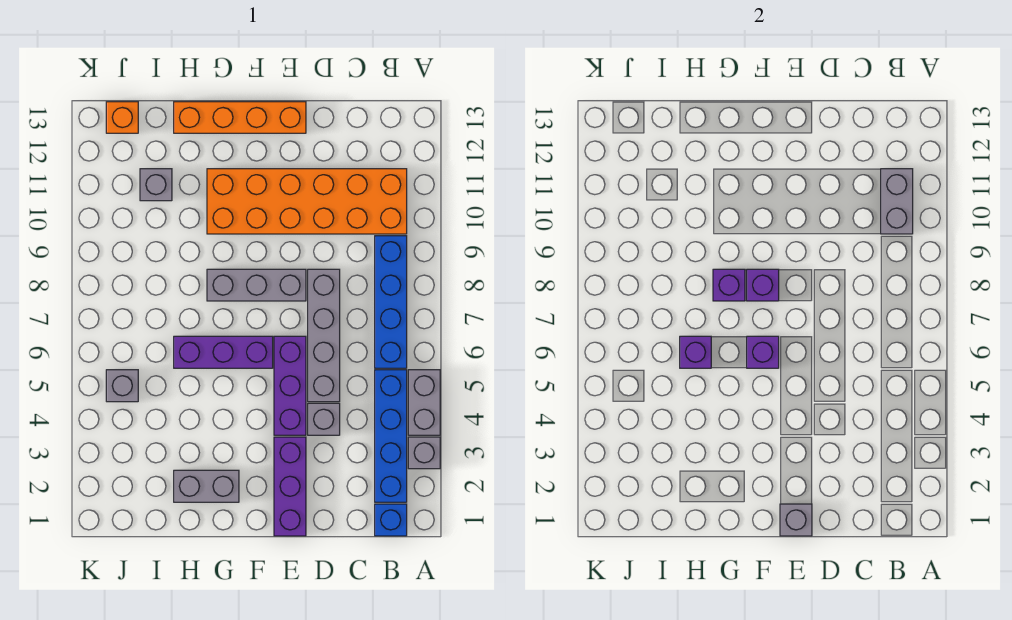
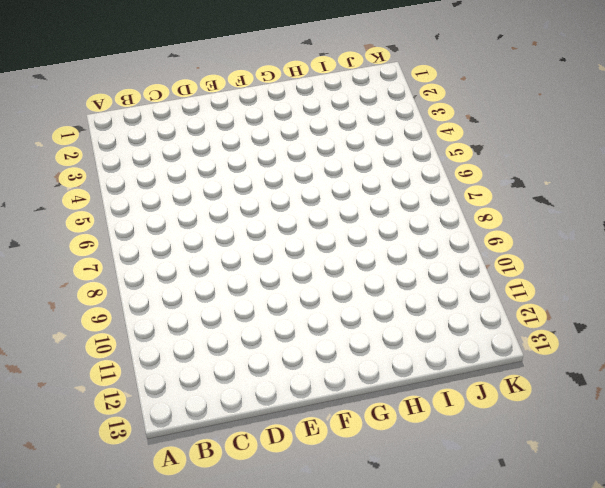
none -> grey 1x1 brick [408,437,440,469]
none -> grey 1x2 brick [408,370,440,435]
none -> blue 1x1 brick [375,504,407,536]

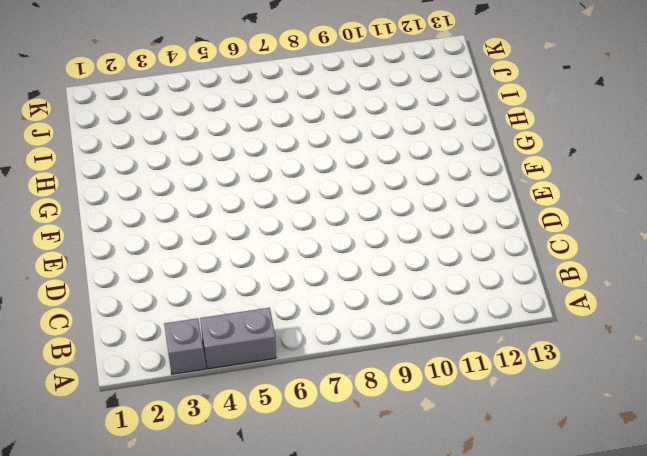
none -> blue 1x1 brick [375,504,407,536]
none -> blue 1x4 brick [375,370,407,502]
none -> blue 1x4 brick [375,236,407,368]

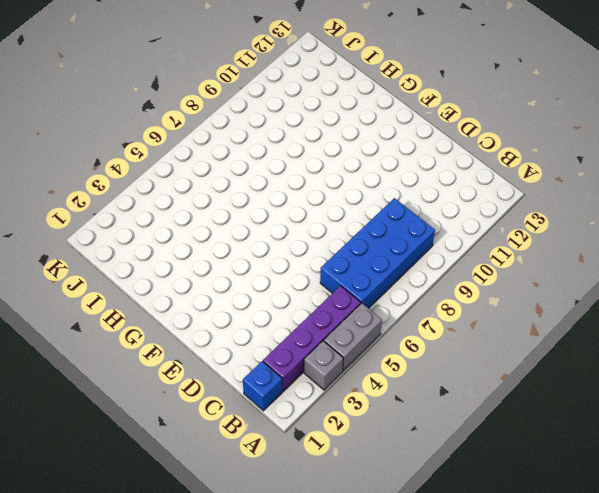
purple 1x4 brick [263,286,361,391] -> blue 1x4 brick [375,370,407,502]
blue 2x4 brick [320,198,435,308] -> blue 1x4 brick [375,236,407,368]
none -> orange 2x6 brick [207,169,407,234]
none -> grey 1x1 brick [308,403,340,435]
none -> grey 1x4 brick [308,269,340,402]

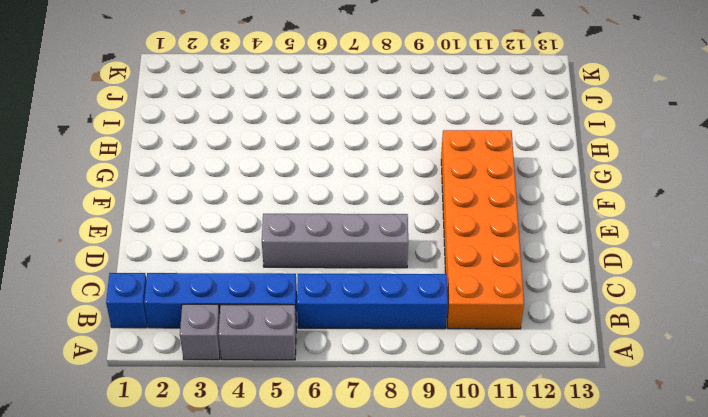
none -> grey 1x1 brick [308,403,340,435]
none -> purple 1x3 brick [274,437,306,536]
none -> purple 1x3 brick [274,336,306,435]

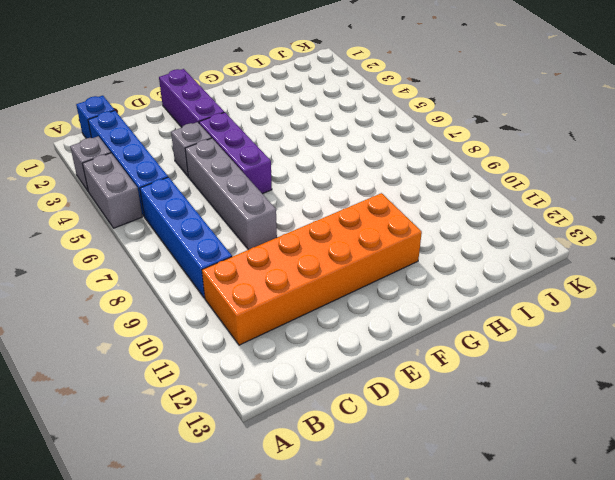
none -> grey 1x3 brick [207,269,306,301]
none -> orange 1x4 brick [174,102,306,133]
none -> purple 1x3 brick [174,336,273,368]

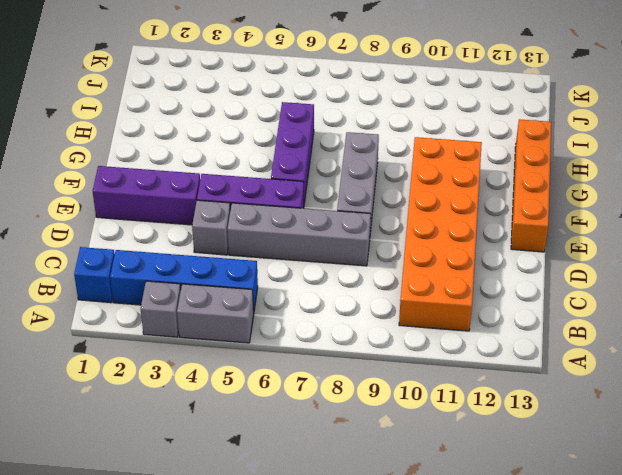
none -> blue 1x4 brick [375,236,407,368]
none -> grey 1x2 brick [174,470,239,502]
none -> grey 1x1 brick [140,169,172,201]

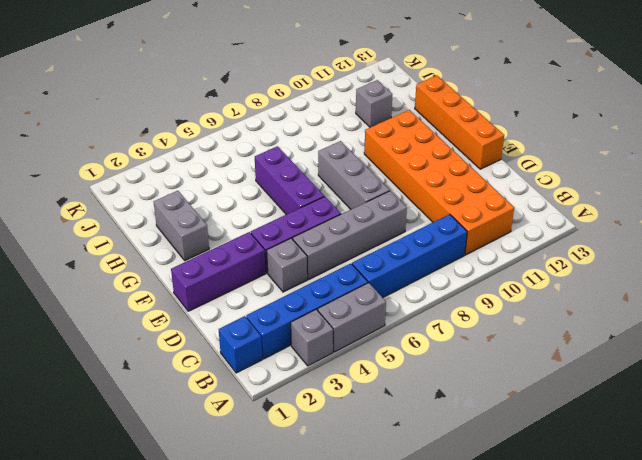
none -> grey 1x1 brick [106,370,138,402]
none -> orange 1x1 brick [106,102,138,133]
none -> grey 1x2 brick [881,169,913,234]

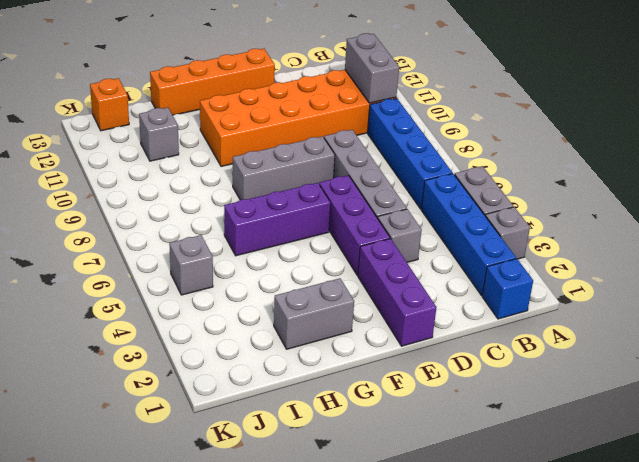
none -> grey 1x1 brick [780,504,812,536]
none -> purple 1x1 brick [747,336,779,368]
none -> purple 1x1 brick [747,269,779,301]

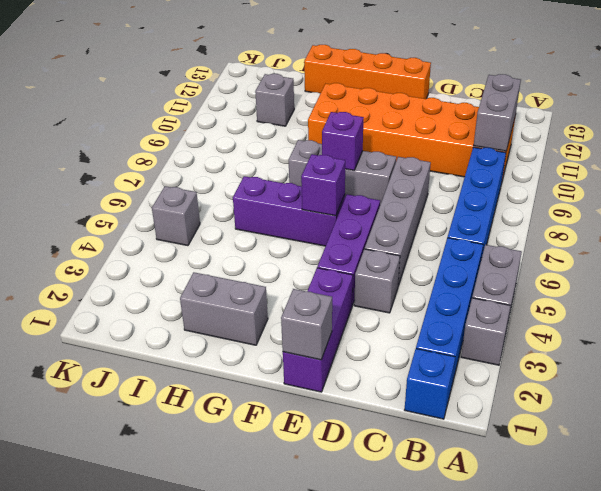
none -> orange 1x1 brick [106,102,138,133]
none -> purple 1x1 brick [713,269,745,301]
none -> purple 1x1 brick [680,336,711,368]

